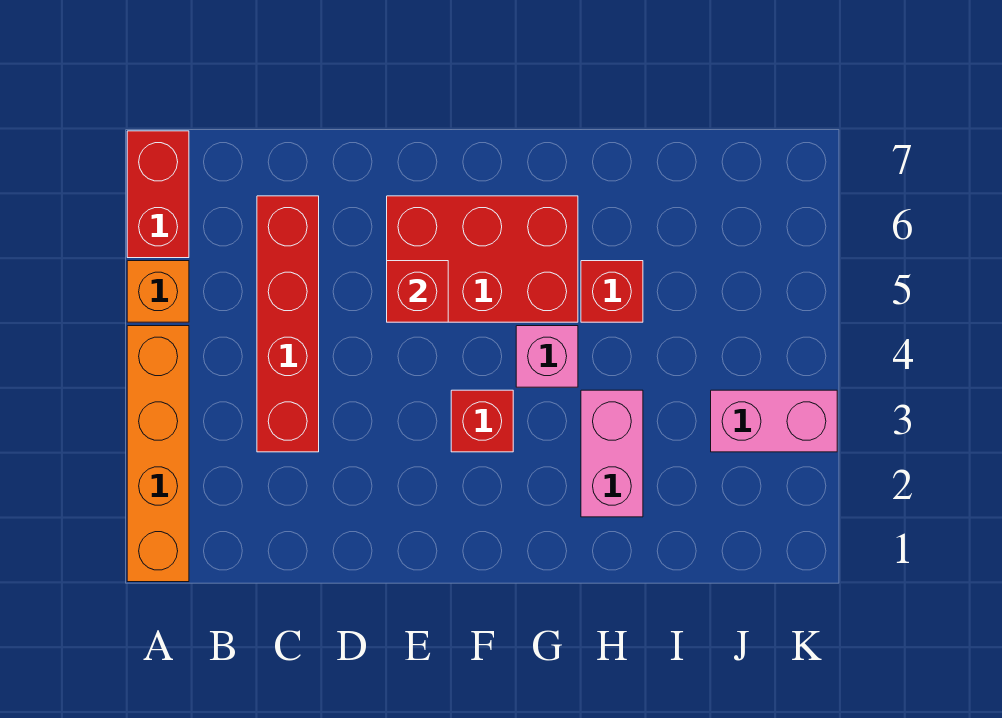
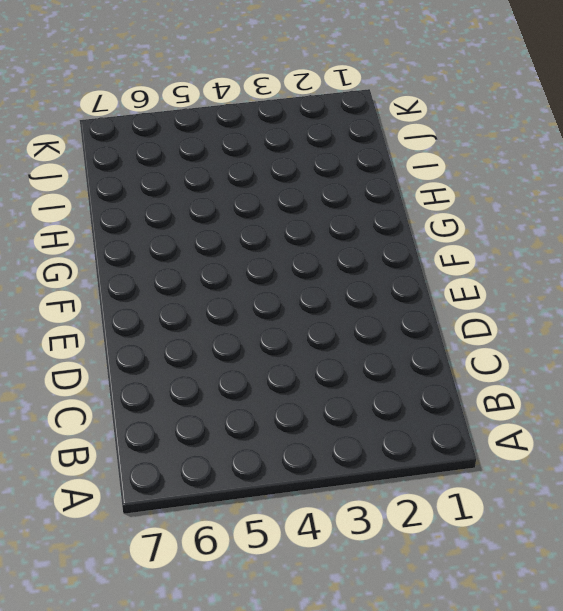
none -> orange 1x4 brick [127,326,189,582]
none -> orange 1x1 brick [127,261,189,322]

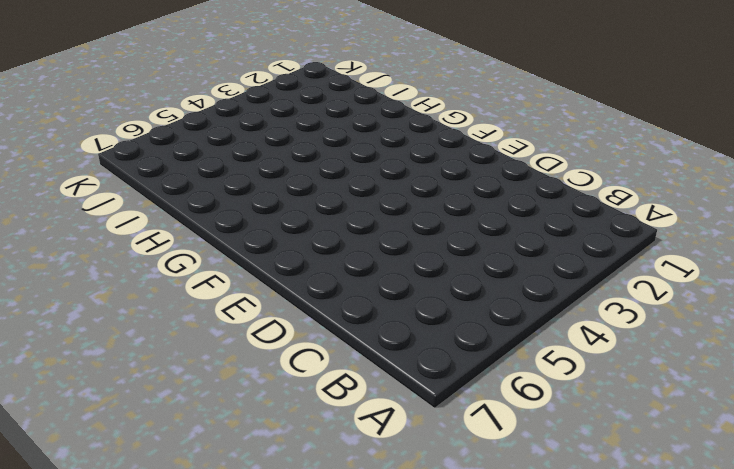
none -> orange 1x4 brick [127,326,189,582]
none -> orange 1x1 brick [127,261,189,322]

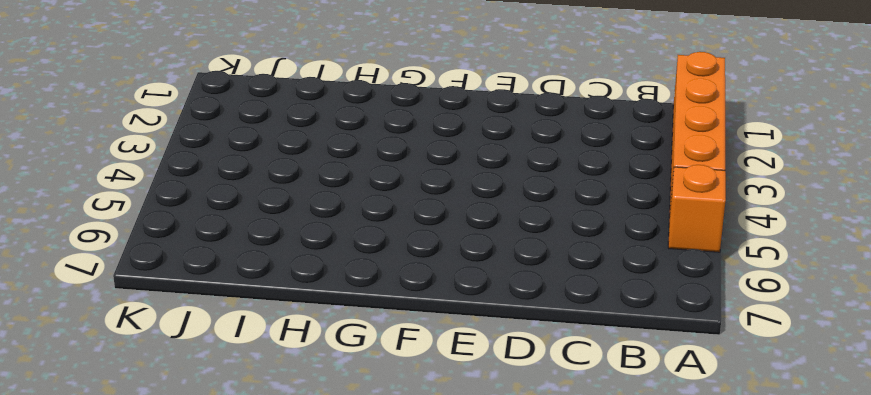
none -> red 1x2 brick [127,131,189,258]
none -> red 1x4 brick [257,196,319,452]

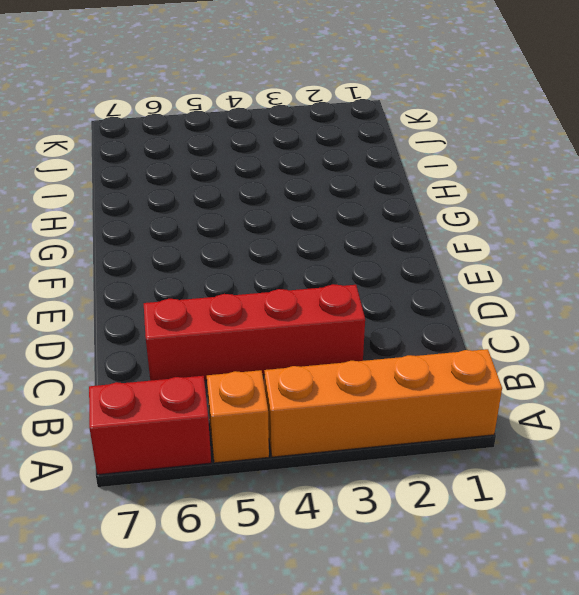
none -> red 2x3 brick [387,196,578,322]
none -> red 1x1 brick [451,390,513,452]

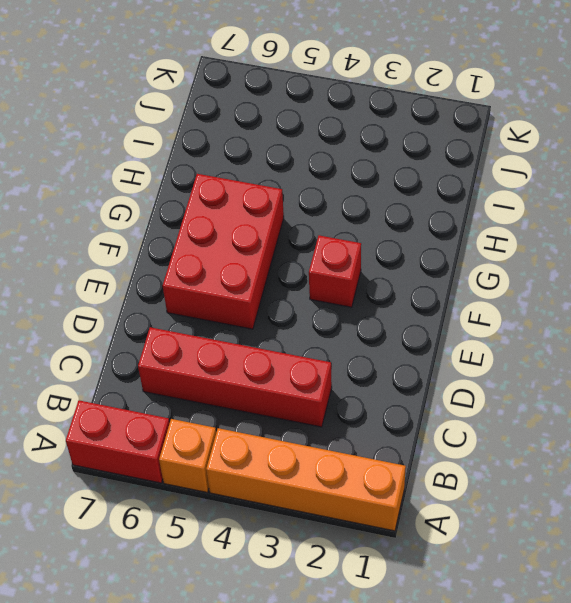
none -> pink 1x1 brick [516,326,578,387]
none -> pink 1x2 brick [581,390,643,517]

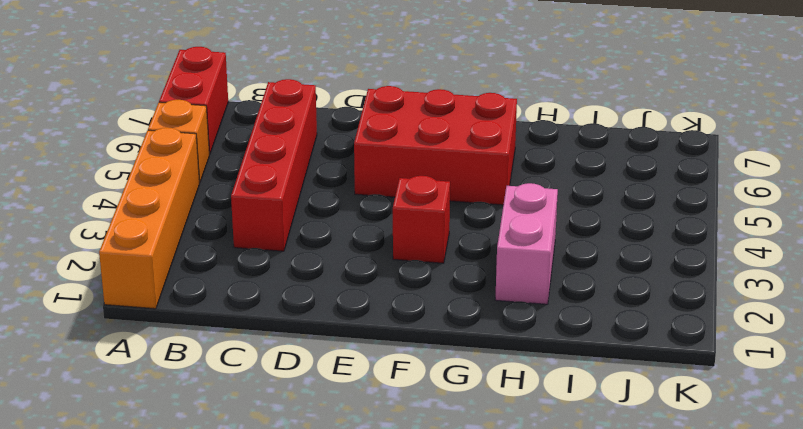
none -> pink 1x1 brick [516,326,578,387]
none -> red 1x1 brick [581,261,643,322]

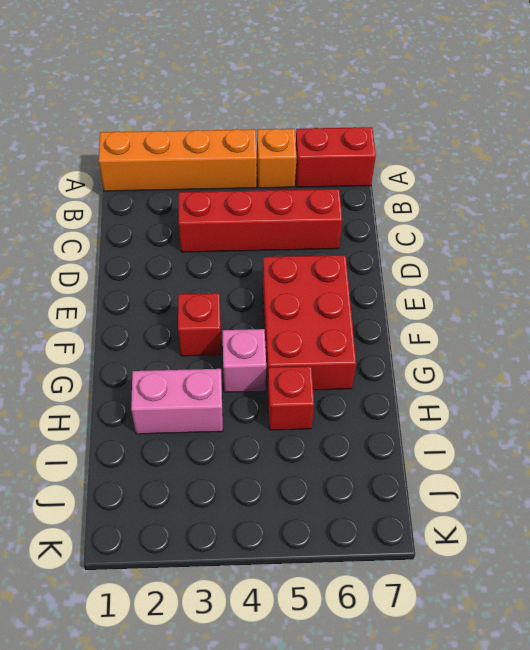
none -> pink 1x2 brick [711,390,837,452]
none -> red 1x1 brick [387,261,448,322]

